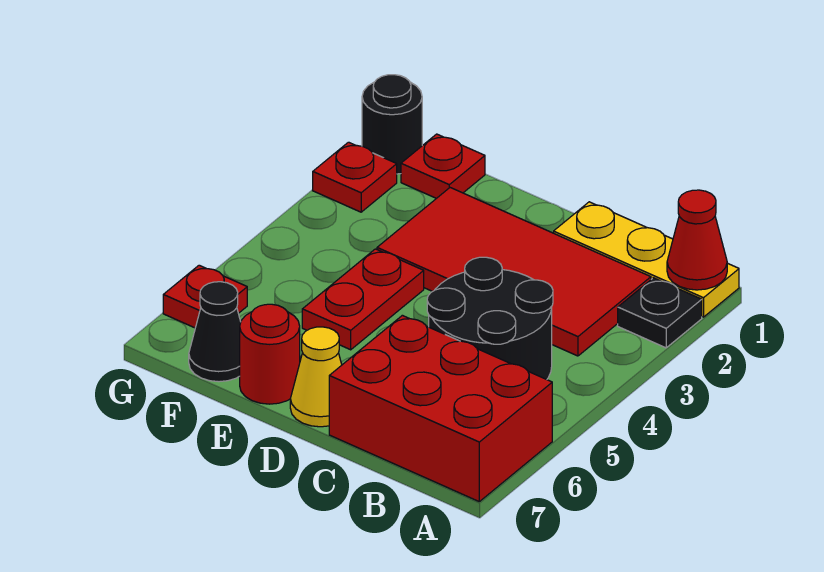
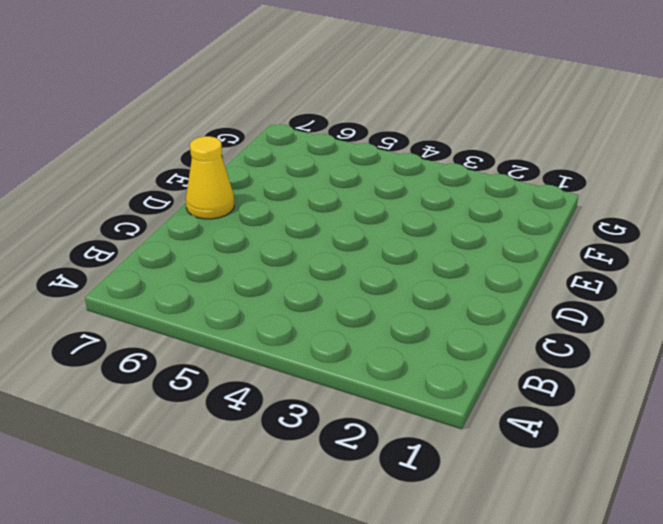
none -> yellow 1x3 plate [554,202,739,317]
none -> black 1x1 plate [618,278,702,348]
none -> red 2x3 brick [329,315,552,502]

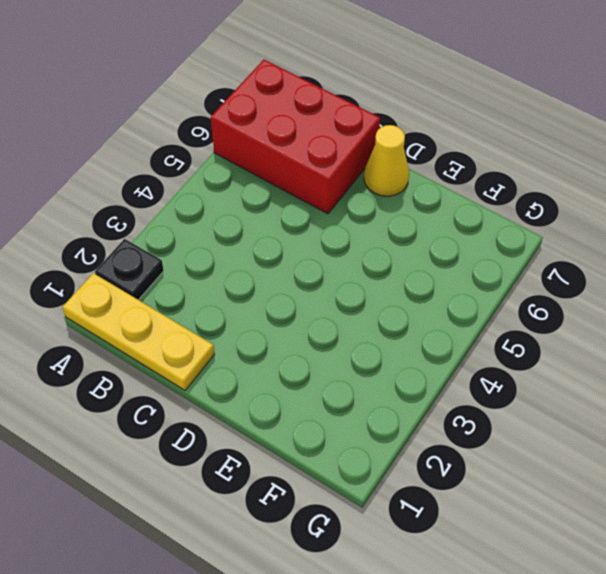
none -> red 2x4 tile [377,188,651,356]
none -> black 2x2 round brick [427,257,553,380]
none -> red 1x2 plate [302,249,424,350]

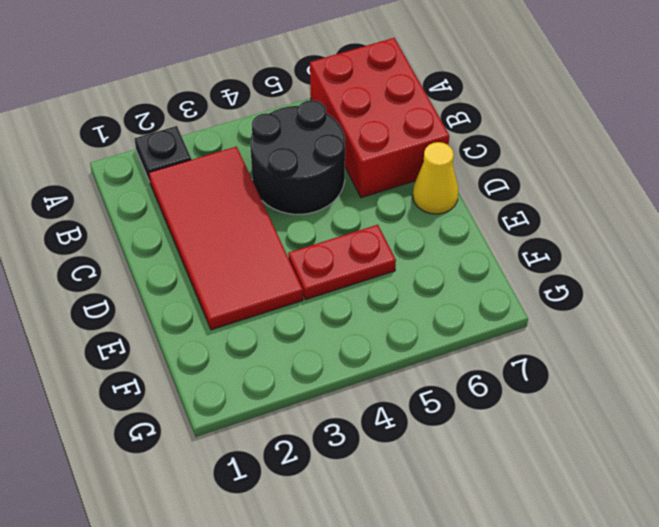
none -> yellow 1x3 plate [554,202,739,317]
none -> red 1x1 round brick [240,304,300,404]
none -> red 1x1 plate [401,134,485,198]

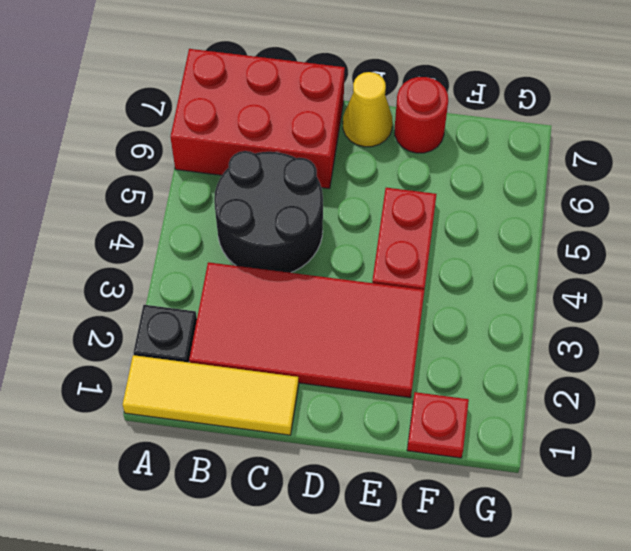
yellow 1x3 tile [123,355,299,435] -> yellow 1x3 plate [554,202,739,317]
none -> black 1x1 cone [189,282,241,382]
none -> black 1x1 round brick [362,75,422,174]
none -> red 1x1 plate [313,142,397,212]

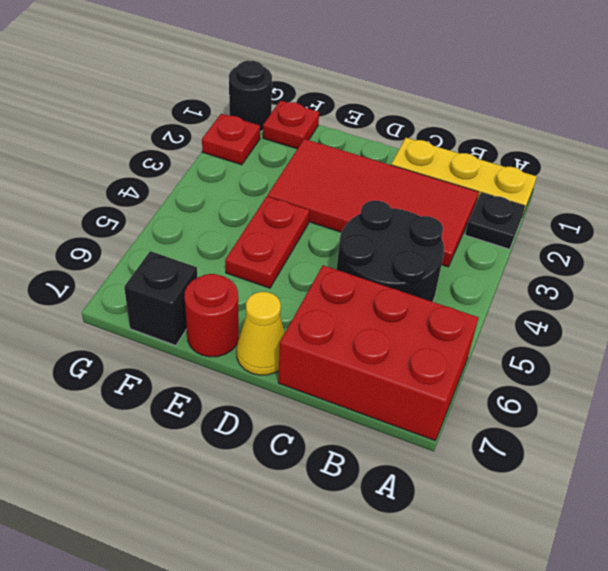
black 1x1 brick [124,251,197,346] -> black 1x1 cone [189,282,241,382]
none -> red 1x1 plate [163,265,247,328]
none -> red 1x1 cone [667,190,727,290]

